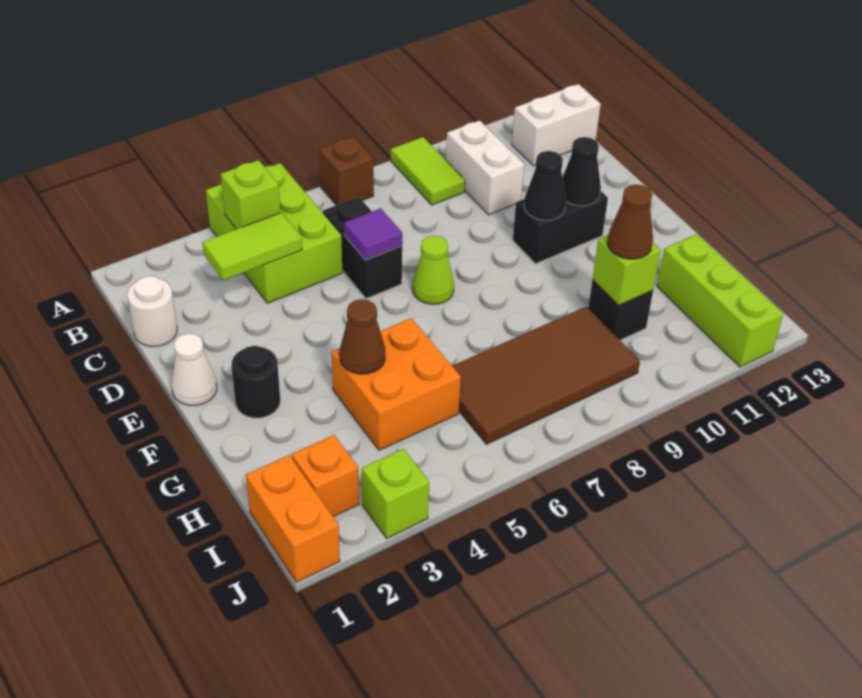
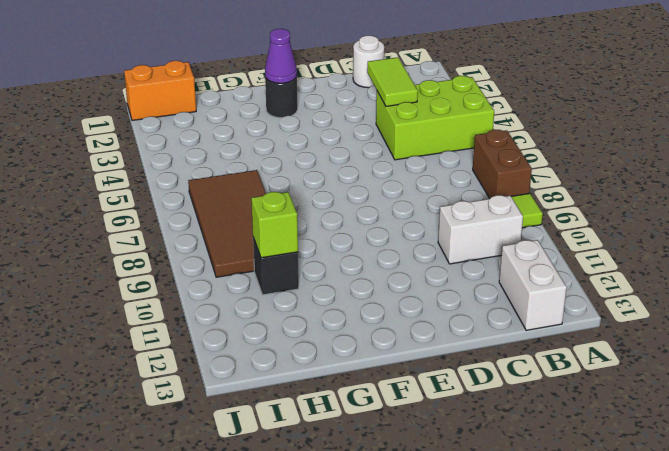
brown 1x2 brick [473,130,532,198] -> brown 1x1 brick [319,137,374,205]
purple 1x1 cone [265,29,297,83] -> none
none -> black 1x2 brick [323,197,402,299]
none -> white 1x1 cone [172,333,217,406]
none -> lime 1x1 cone [412,236,454,304]

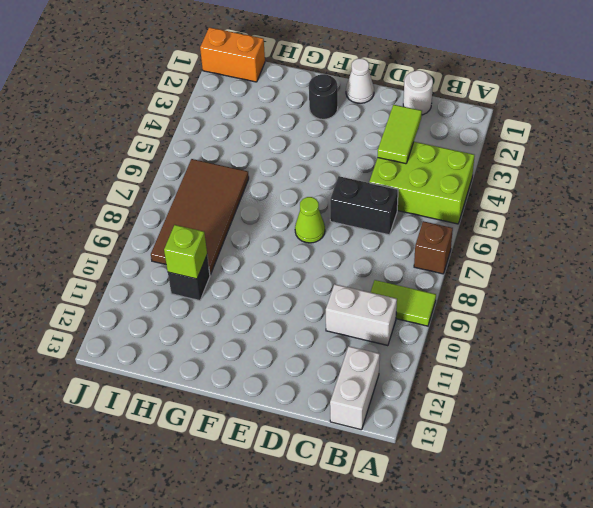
none -> black 1x2 brick [513,191,608,264]
none -> orange 2x2 brick [331,318,461,450]
none -> lime 1x3 brick [657,234,783,367]

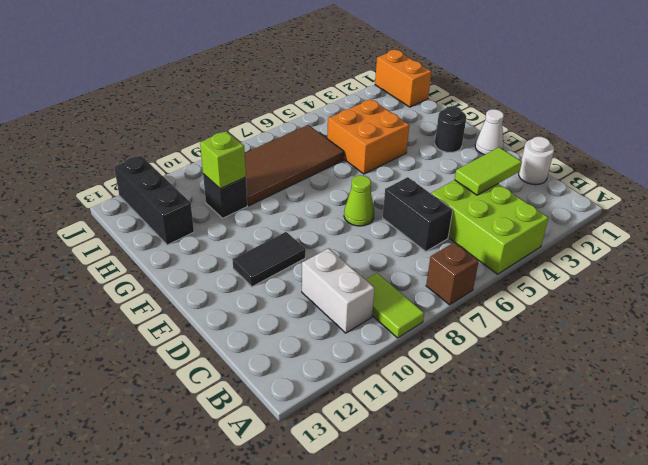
black 1x2 tile [232,232,306,287] -> black 1x2 brick [513,191,608,264]
black 1x3 brick [114,155,194,245] -> lime 1x3 brick [657,234,783,367]
none -> white 1x2 brick [512,84,601,165]
none -> orange 1x1 brick [292,435,359,517]
none -> lime 1x1 brick [362,449,429,538]

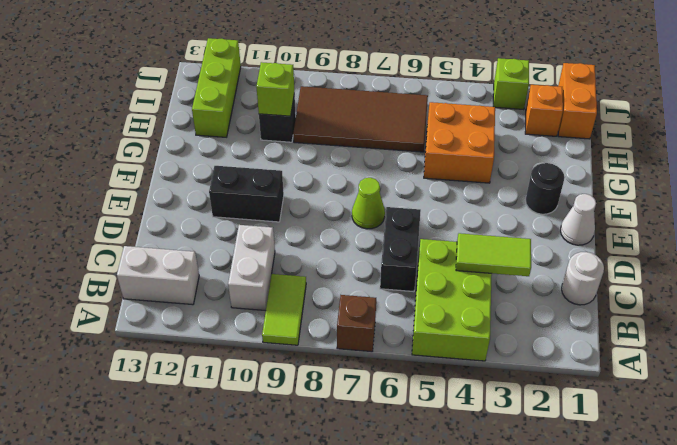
none -> lime 1x1 brick [221,160,280,229]
none -> purple 1x1 tile [344,208,402,260]
none -> black 1x1 cone [524,151,566,220]

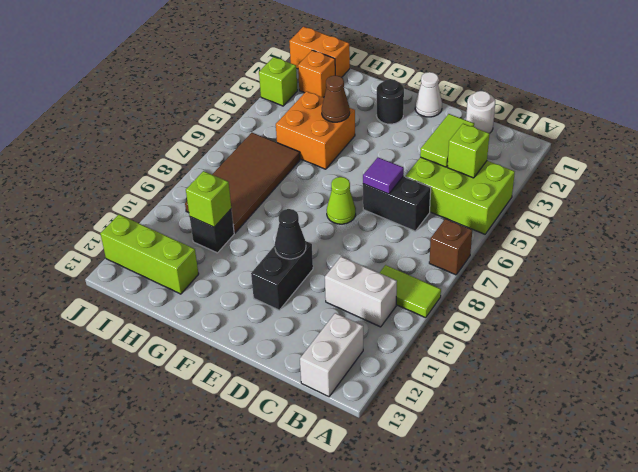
none -> black 1x1 cone [562,137,601,206]
none -> brown 1x1 cone [607,184,653,259]

